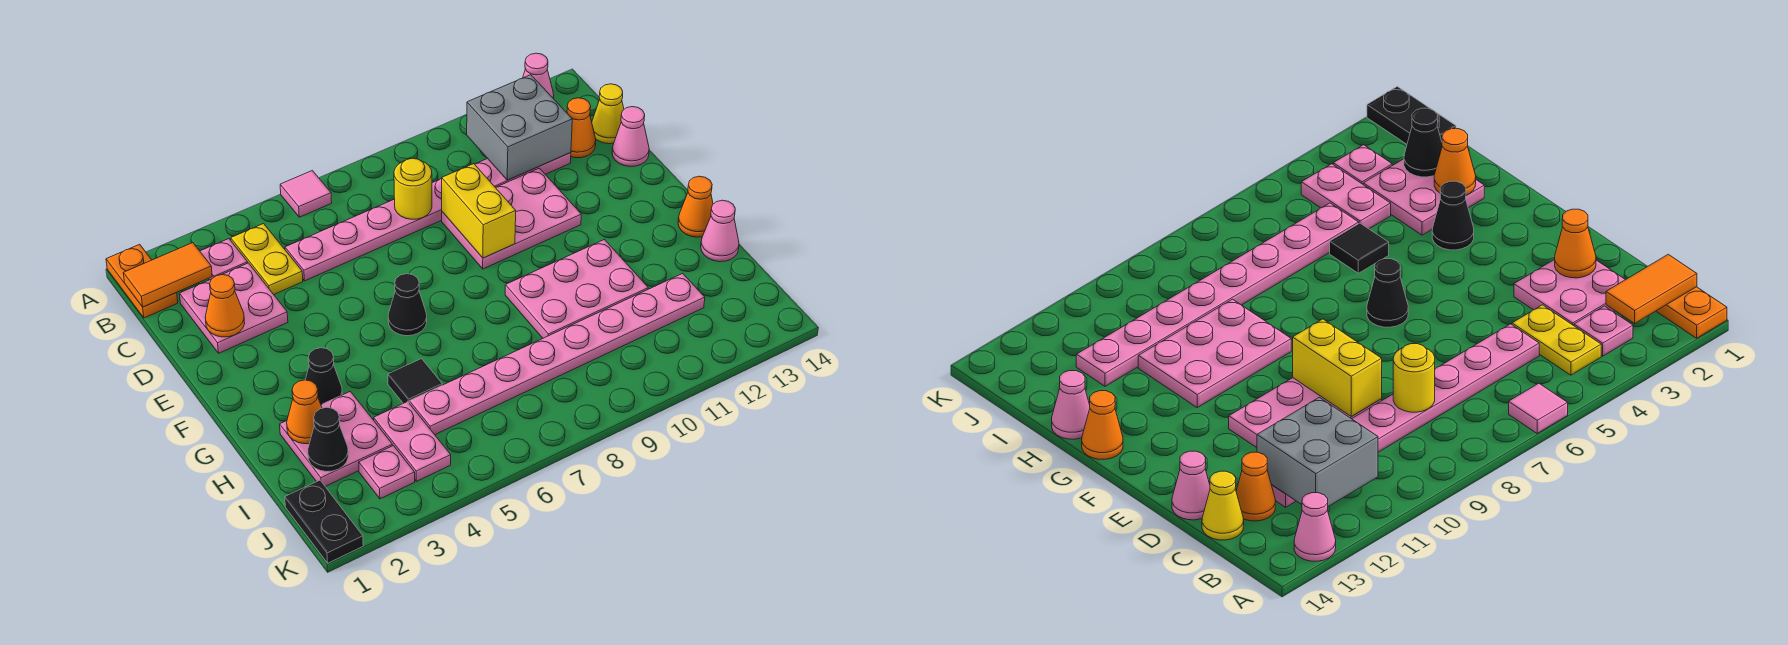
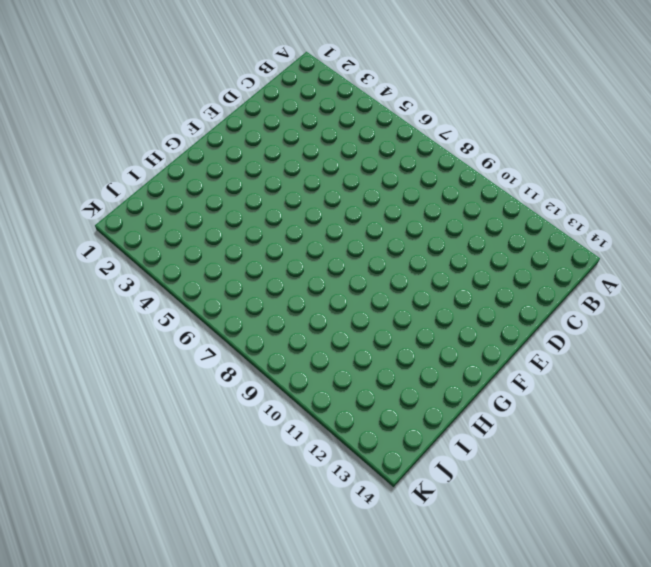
none -> orange 1x2 plate [106,244,178,318]
none -> pink 1x1 tile [280,171,332,217]
none -> pink 1x1 cone [523,53,554,99]

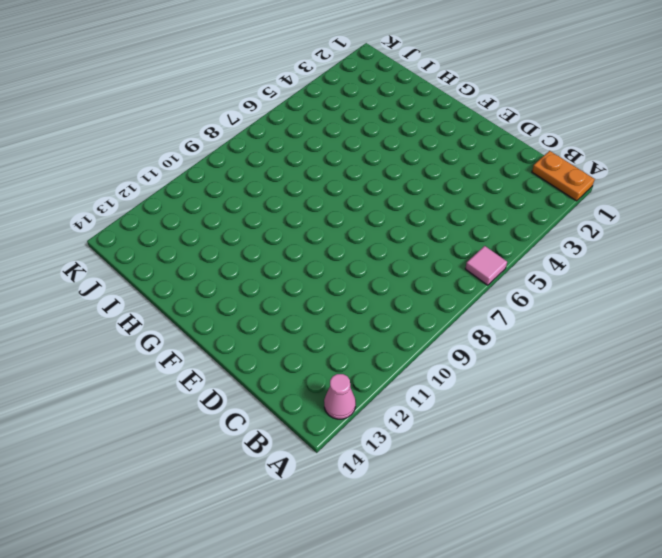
none -> pink 1x1 plate [200,239,248,280]
none -> yellow 1x2 plate [231,224,303,294]
none -> pink 2x2 plate [180,263,288,353]

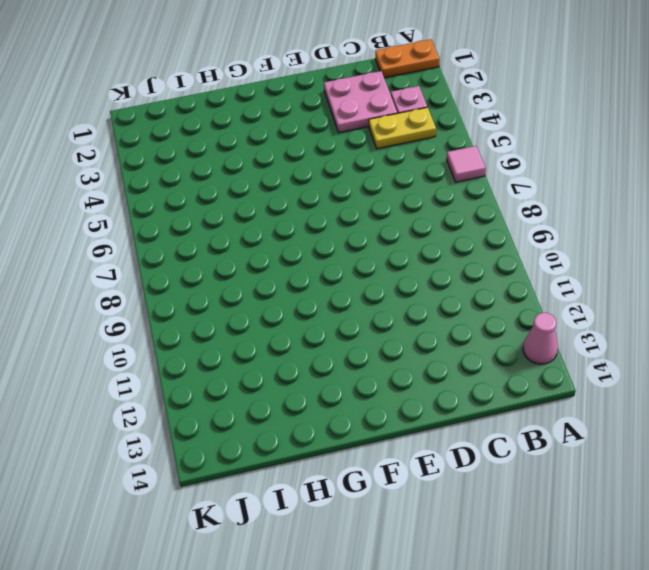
none -> pink 1x8 plate [285,153,571,281]
none -> orange 1x1 cone [567,98,596,158]
none -> yellow 1x1 cone [592,84,624,144]

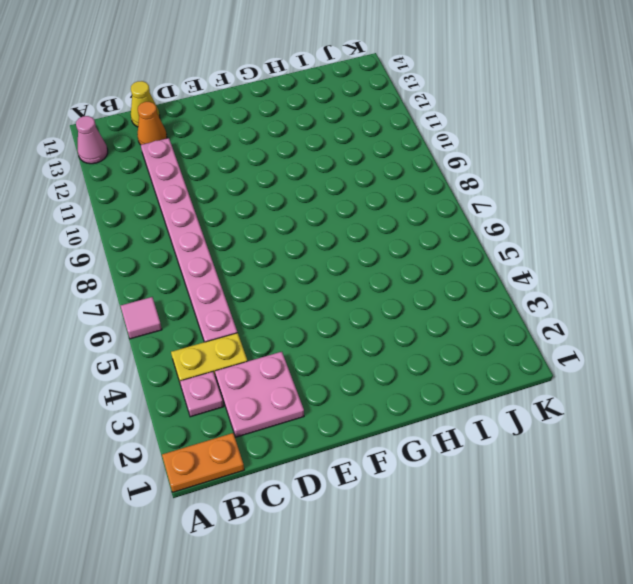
none -> pink 2x3 plate [442,168,581,269]
none -> pink 1x1 cone [612,107,649,167]
none -> black 1x1 cone [388,274,427,336]

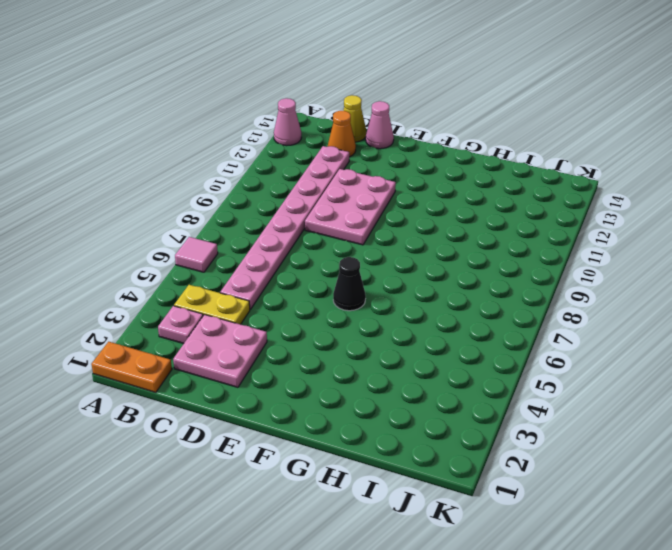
none -> black 1x1 cone [305,348,342,405]
none -> pink 2x3 plate [505,240,648,338]
none -> orange 1x1 cone [678,176,713,237]

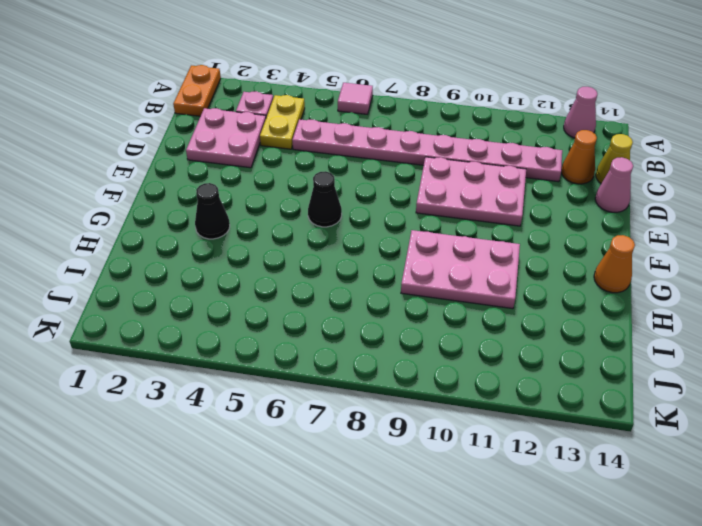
none -> pink 2x2 plate [280,391,392,486]
none -> black 1x1 tile [388,359,442,403]
none -> pink 1x1 cone [701,200,739,262]

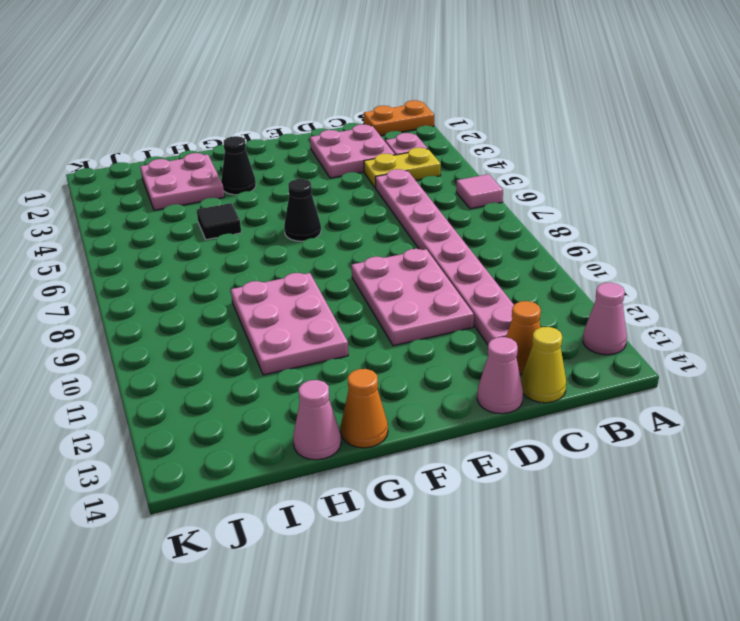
none -> pink 1x2 plate [374,402,451,481]
none -> pink 1x8 plate [409,273,705,435]
none -> black 1x2 plate [285,480,363,563]

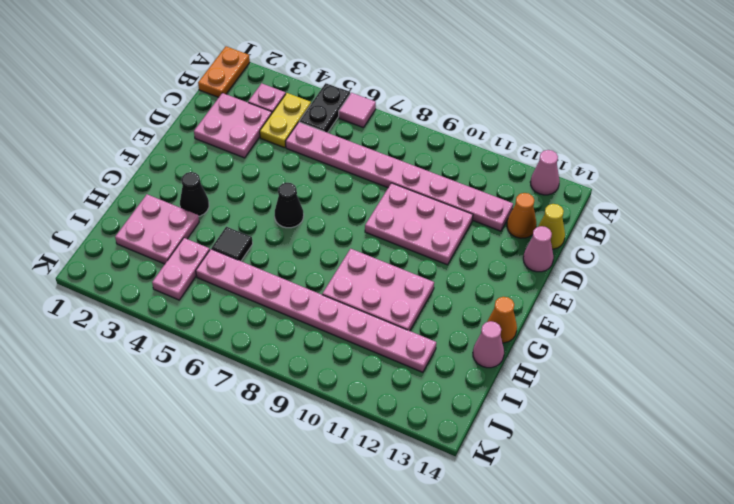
black 1x2 plate [299,83,350,133] -> black 1x2 plate moved to [285,480,363,563]
none -> pink 1x1 plate [359,446,415,499]
none -> orange 1x2 tile [123,243,212,307]
none -> grey 2x2 brick [467,75,572,180]

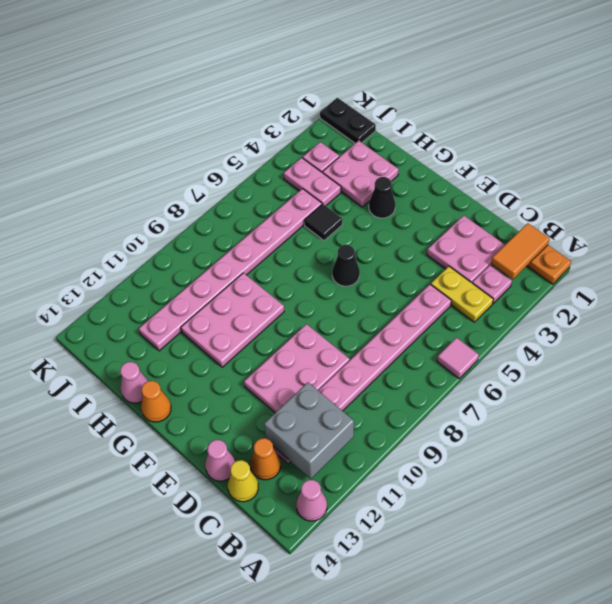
none -> yellow 1x1 round brick [394,158,432,219]
none -> orange 1x1 cone [205,275,245,337]
none -> yellow 1x2 brick [442,164,516,258]

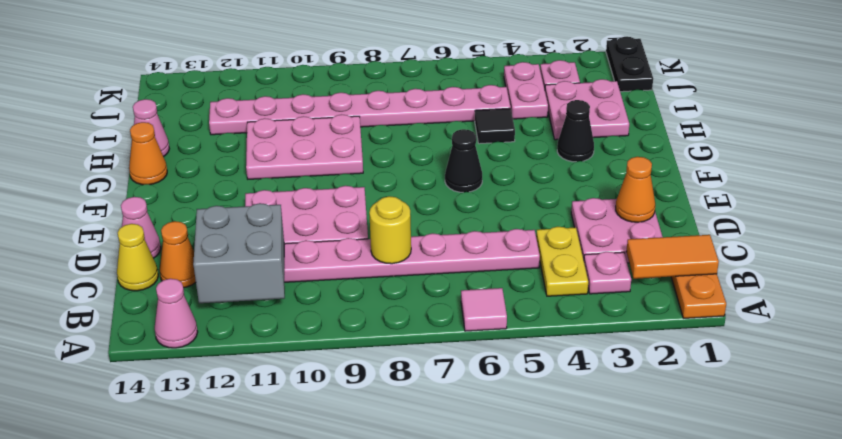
none -> yellow 1x2 brick [442,164,516,258]
none -> orange 1x1 cone [287,380,322,444]
none -> black 1x1 cone [308,407,348,472]

